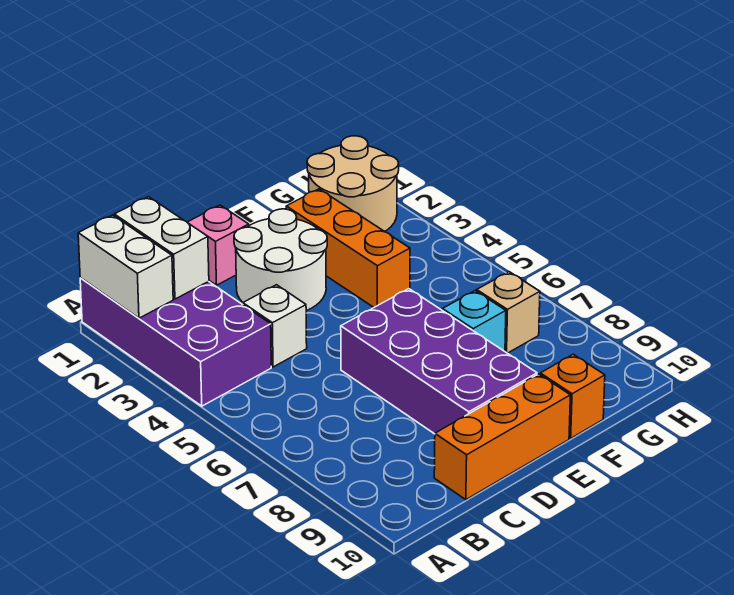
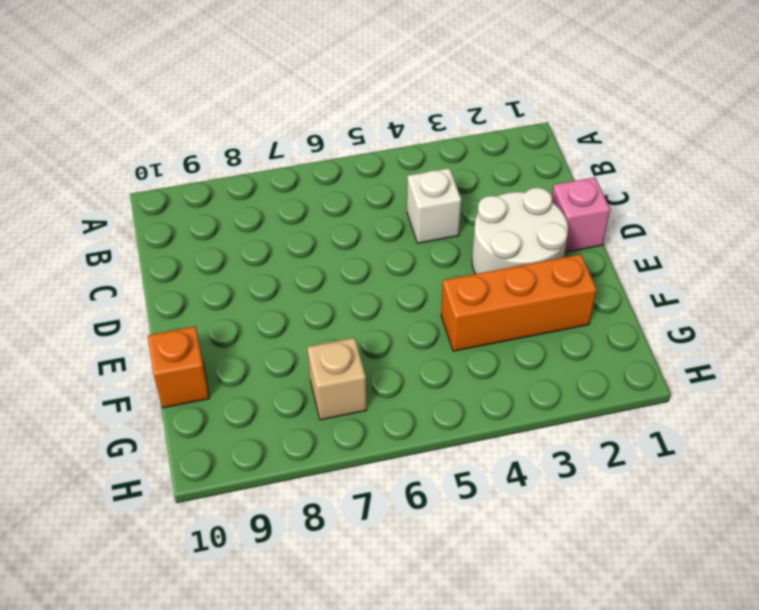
none -> purple 2x4 brick [80,278,271,406]
none -> orange 1x3 brick [434,374,570,500]
none -> purple 2x4 brick [341,289,537,434]

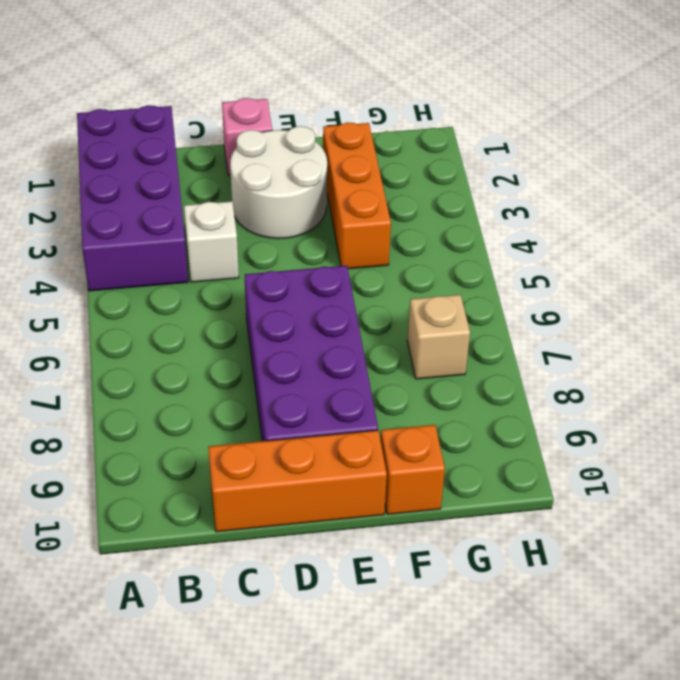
none -> cyan 1x1 brick [442,291,506,351]
none -> tan 2x2 round brick [307,136,399,231]
none -> white 1x2 brick [78,215,173,318]

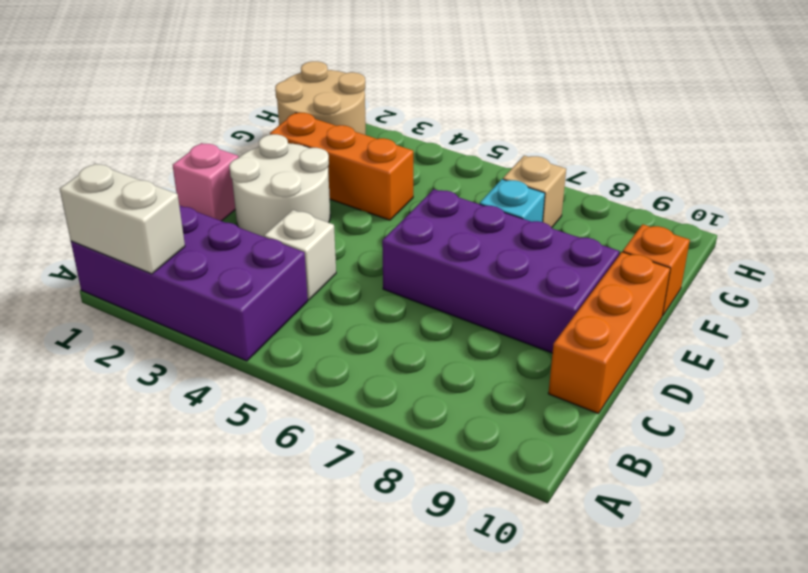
none -> white 1x2 brick [114,197,209,299]

